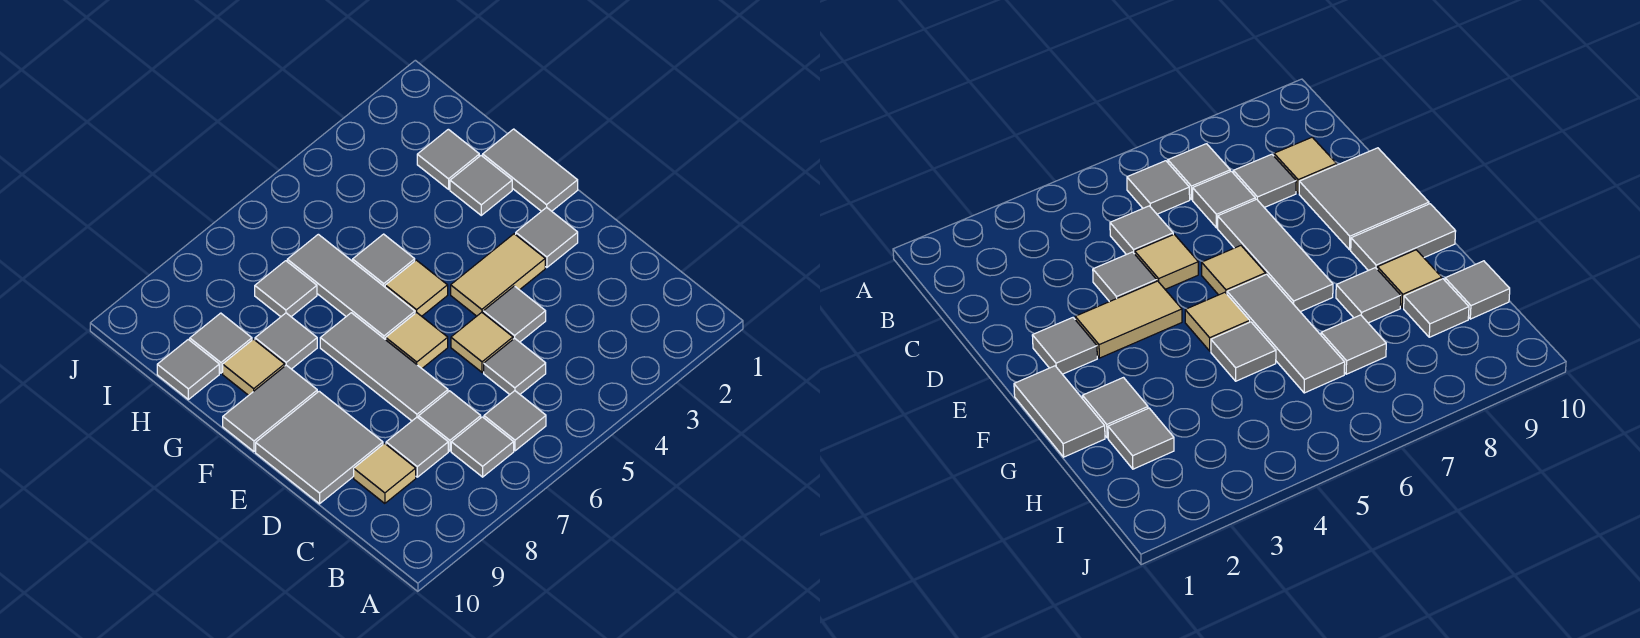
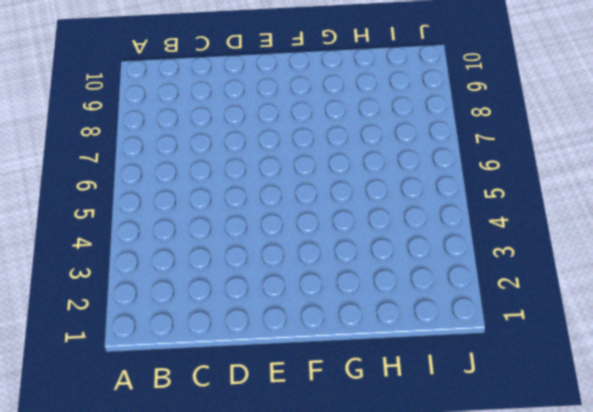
none -> grey 1x1 tile [484,391,546,451]
none -> grey 1x1 tile [451,417,514,477]
none -> grey 1x1 tile [484,338,546,394]

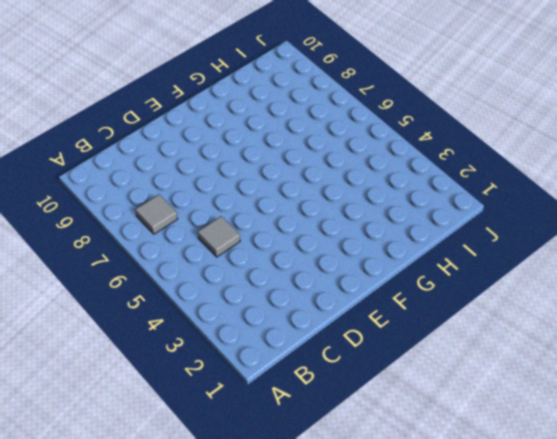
none -> grey 1x1 tile [484,391,546,451]
none -> grey 1x1 tile [419,391,481,451]
none -> grey 1x1 tile [386,417,448,477]

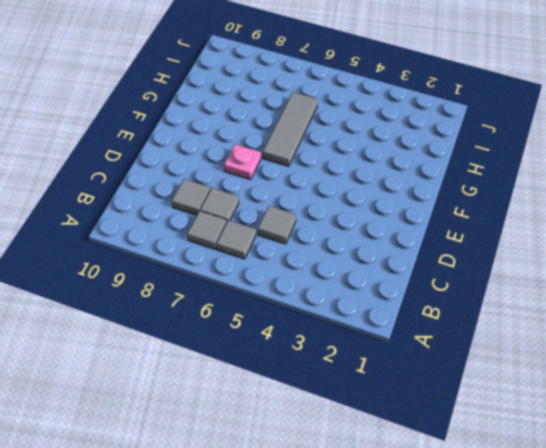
pink 1x1 plate [224,144,261,180] -> grey 1x3 tile [320,313,448,421]
none -> tan 1x1 tile [354,443,416,503]
none -> grey 1x1 tile [483,286,546,342]
none -> tan 1x1 tile [451,312,513,372]

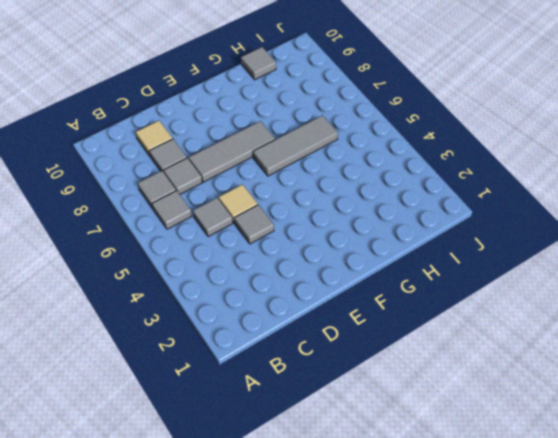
none -> grey 2x2 tile [256,391,383,504]
none -> grey 1x1 tile [516,207,578,268]
none -> tan 1x2 tile [451,234,545,316]

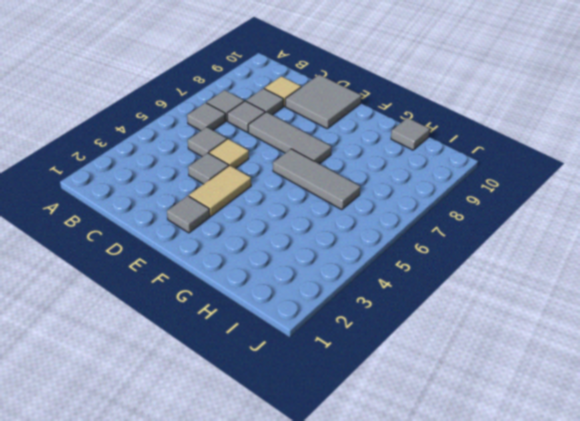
none -> tan 1x1 tile [386,312,448,368]
none -> grey 1x2 tile [483,129,578,211]
none -> tan 1x1 tile [385,260,448,316]

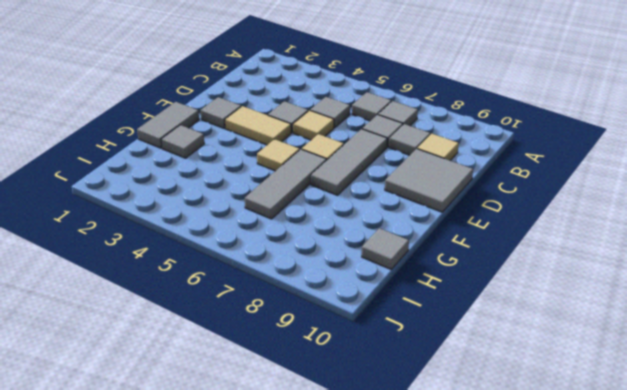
none -> grey 1x2 tile [223,365,317,451]
none -> grey 1x1 tile [353,234,415,287]
none -> grey 1x1 tile [255,313,317,369]

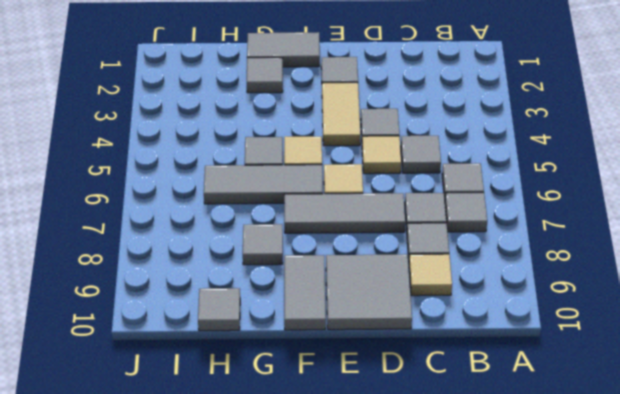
none -> tan 1x1 tile [223,339,285,395]
none -> grey 1x1 tile [417,129,479,189]
none -> grey 1x1 tile [255,261,317,317]

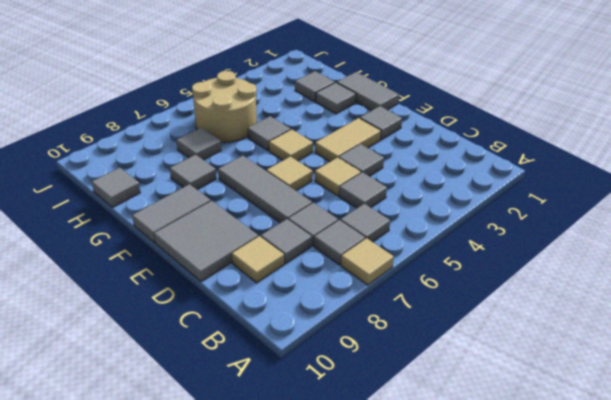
tan 1x1 tile [341,238,394,285] -> tan 1x1 tile moved to [223,339,285,395]
tan 2x2 round brick [192,71,257,142] -> grey 1x3 tile [287,234,415,340]
none -> grey 1x1 tile [190,313,252,373]

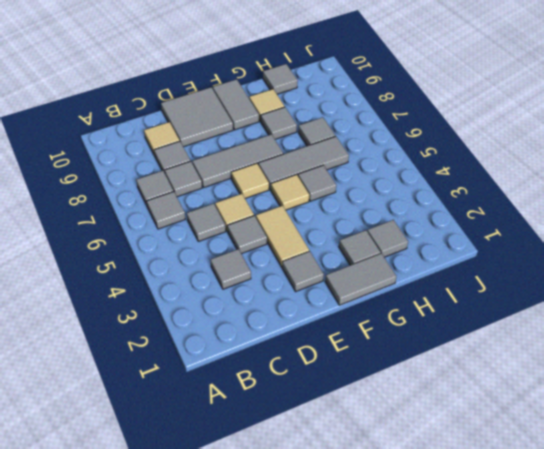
grey 1x1 tile [210,249,251,289] -> grey 1x1 tile moved to [190,313,252,373]

